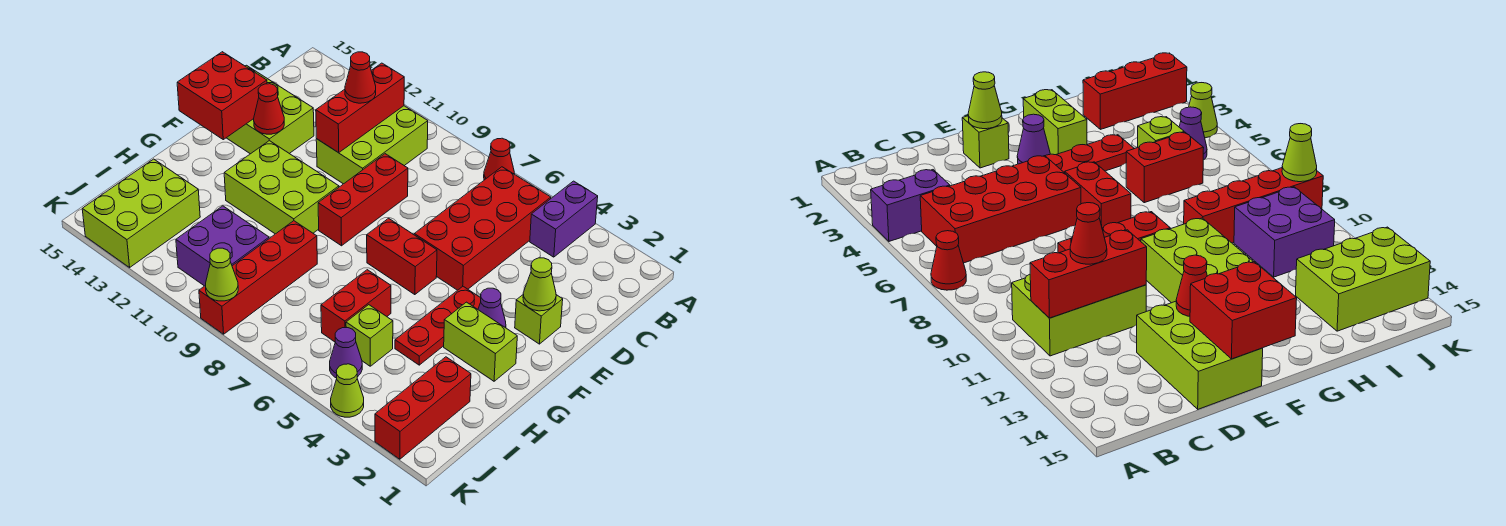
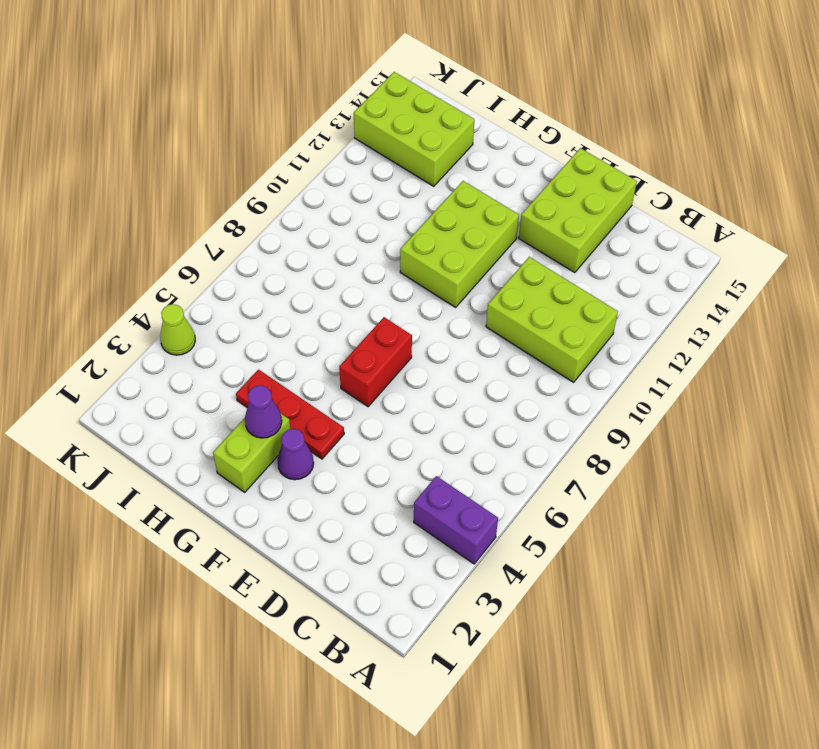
purple 1x1 cone [245,386,282,438] -> purple 1x1 cone moved to [330,328,362,378]
none -> red 1x1 cone [484,138,514,180]
none -> red 2x4 brick [414,167,551,290]
none -> red 1x3 brick [318,154,408,246]

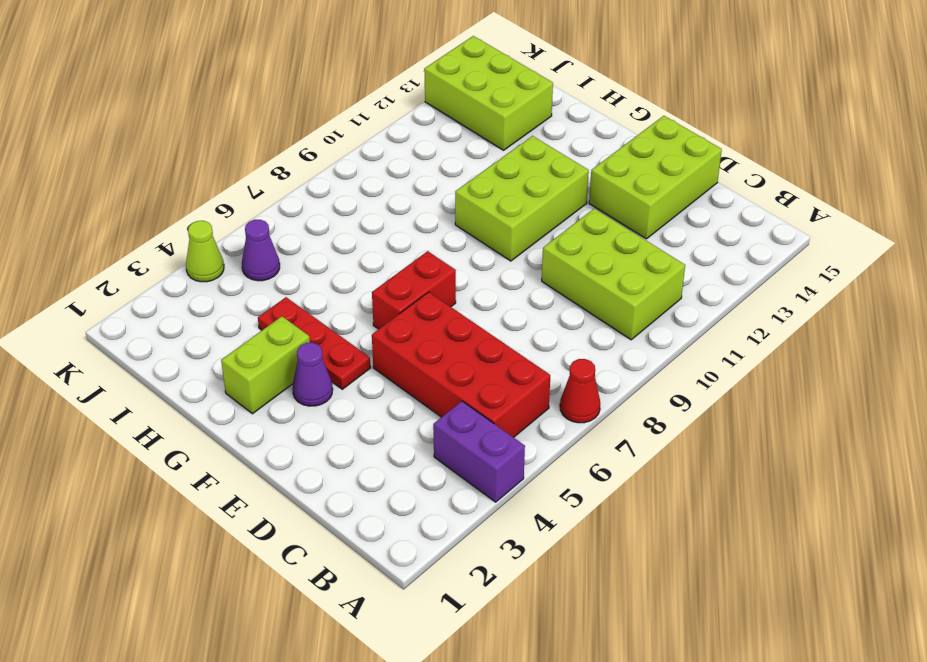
none -> red 1x3 brick [318,154,408,246]
none -> lime 1x1 brick [515,295,563,344]
none -> red 1x2 brick [321,270,391,342]

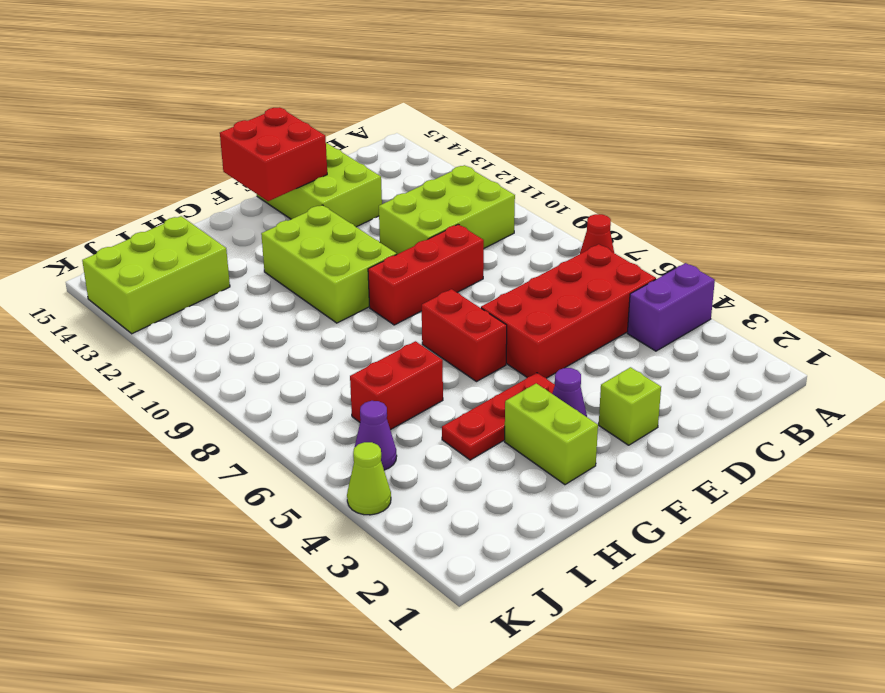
none -> red 1x4 brick [199,221,317,334]
none -> red 1x3 brick [375,357,471,459]
none -> lime 1x1 brick [346,305,393,366]

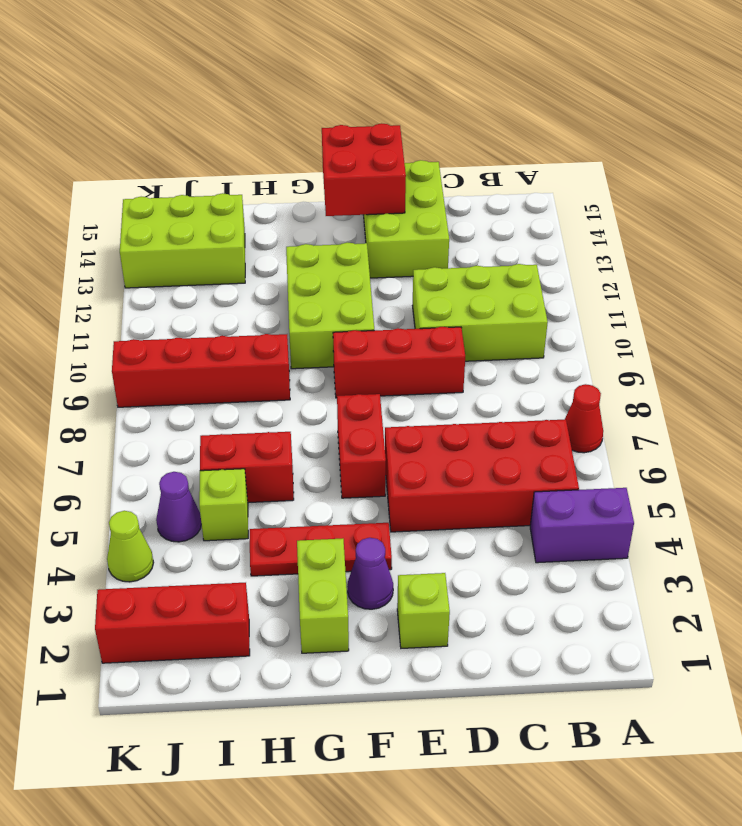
none -> purple 2x2 brick [176,206,269,286]
none -> red 1x3 brick [316,63,404,153]
none -> lime 1x1 cone [523,258,556,311]

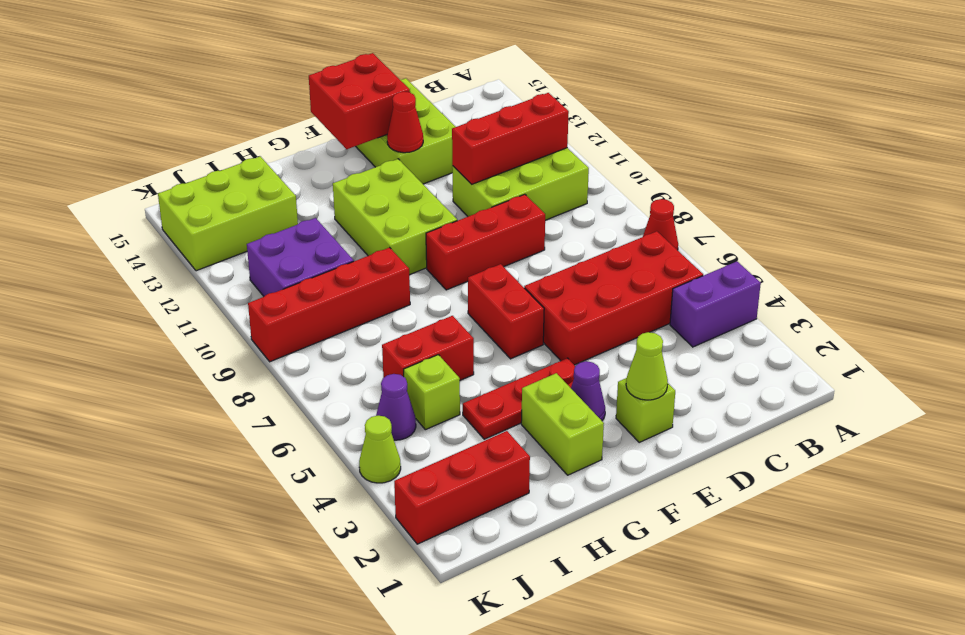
none -> lime 1x1 cone [206,248,238,301]
none -> red 1x1 cone [345,52,376,103]

